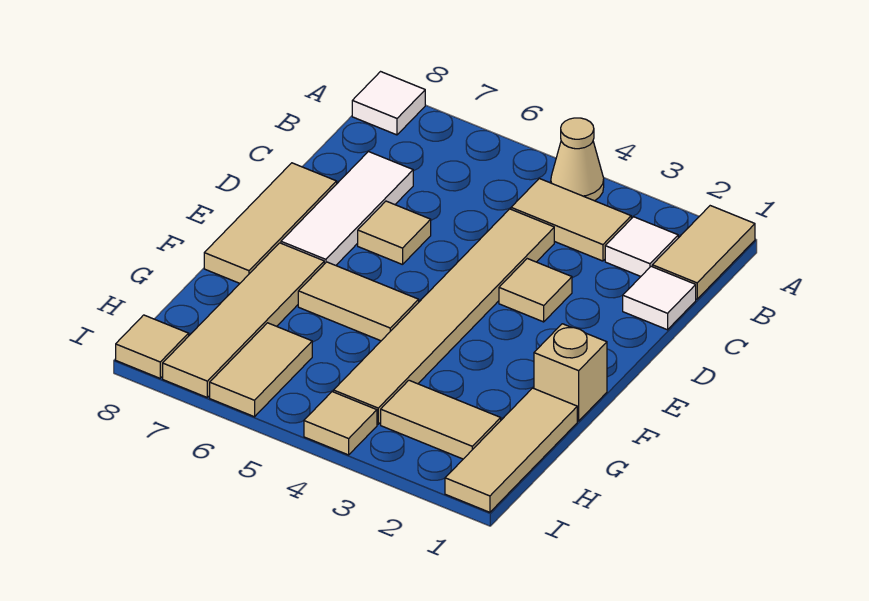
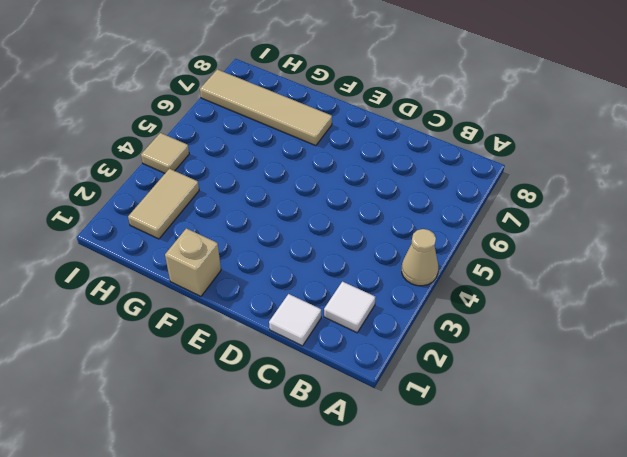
none -> tan 1x2 tile [652,206,755,299]
none -> white 1x1 tile [352,72,425,135]
none -> tan 1x2 tile [511,179,631,261]

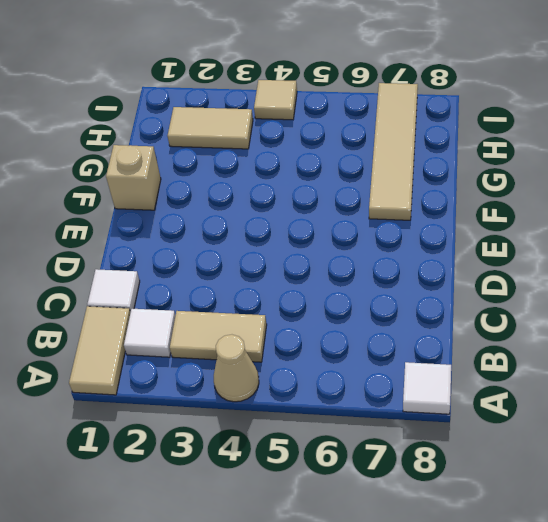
none -> tan 1x6 tile [333,209,554,424]
none -> white 1x3 tile [281,152,413,265]
none -> tan 1x1 tile [499,259,572,322]

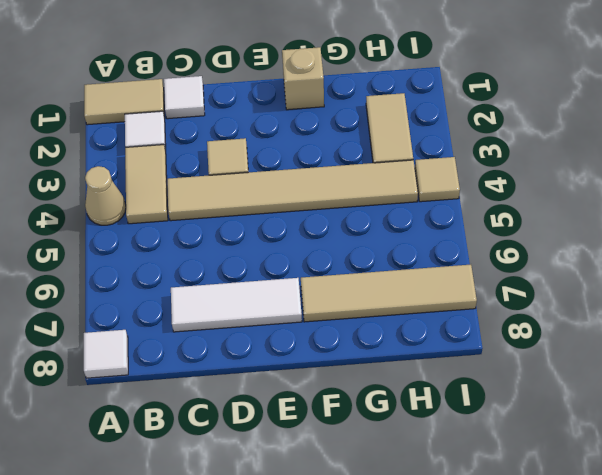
none -> tan 1x1 tile [358,201,431,265]
none -> tan 1x3 tile [204,163,337,283]
none -> tan 1x2 tile [298,262,419,341]

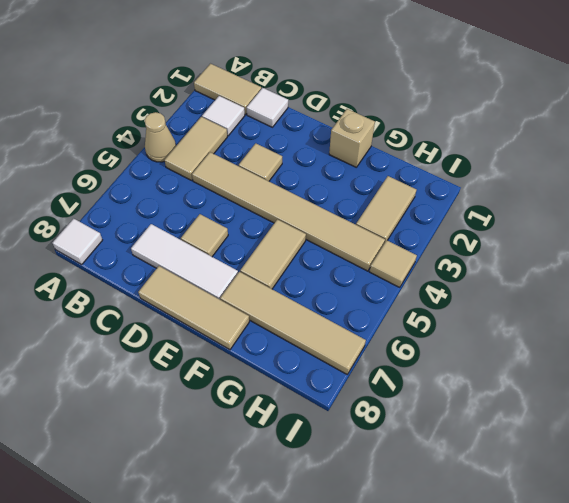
none -> tan 1x3 tile [445,388,577,512]
none -> tan 1x2 tile [210,323,312,417]
none -> tan 1x1 tile [116,315,189,378]

